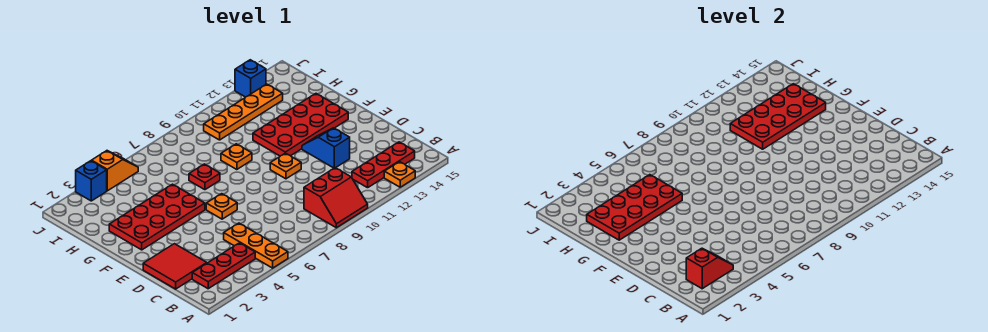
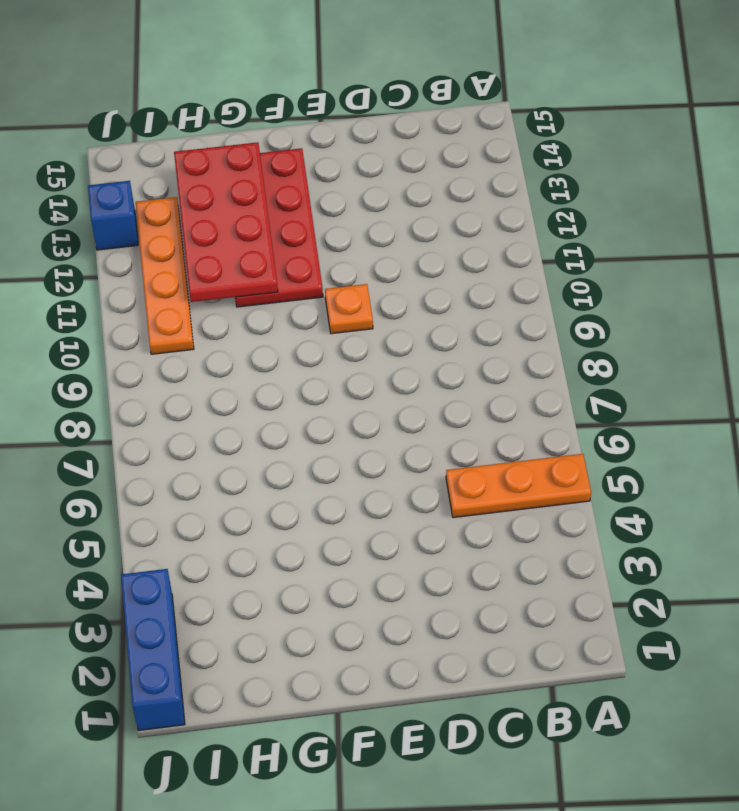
blue 1x3 brick [121,569,185,731] -> blue 1x1 brick [76,161,107,201]
none -> red 2x2 slope [304,168,368,228]
none -> orange 1x1 plate [384,162,415,187]
none -> red 1x3 plate [192,243,255,289]

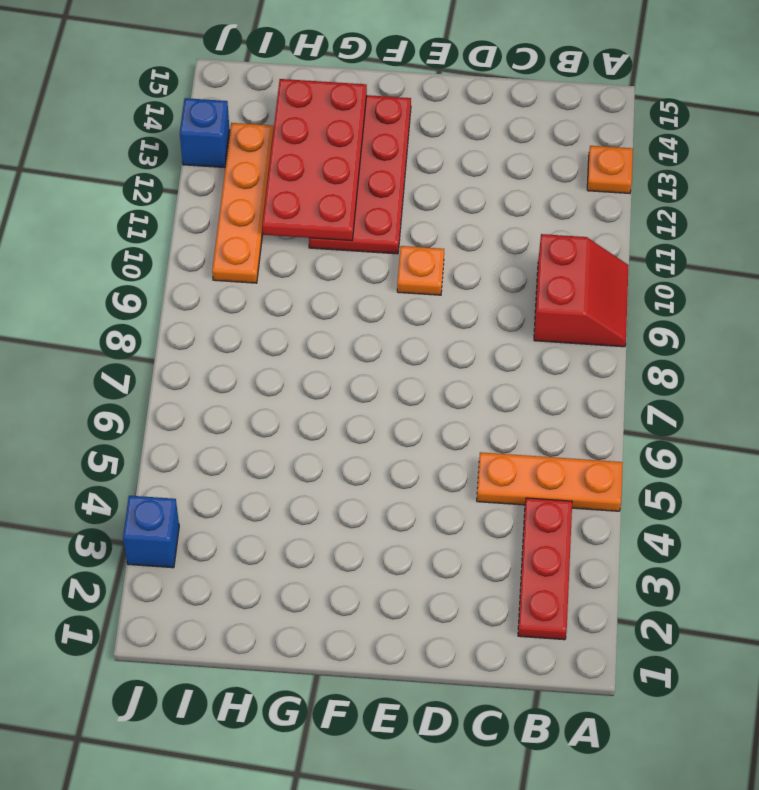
none -> red 1x3 plate [352,142,415,188]
none -> red 2x2 tile [143,244,207,289]
none -> blue 1x2 slope [302,128,350,168]

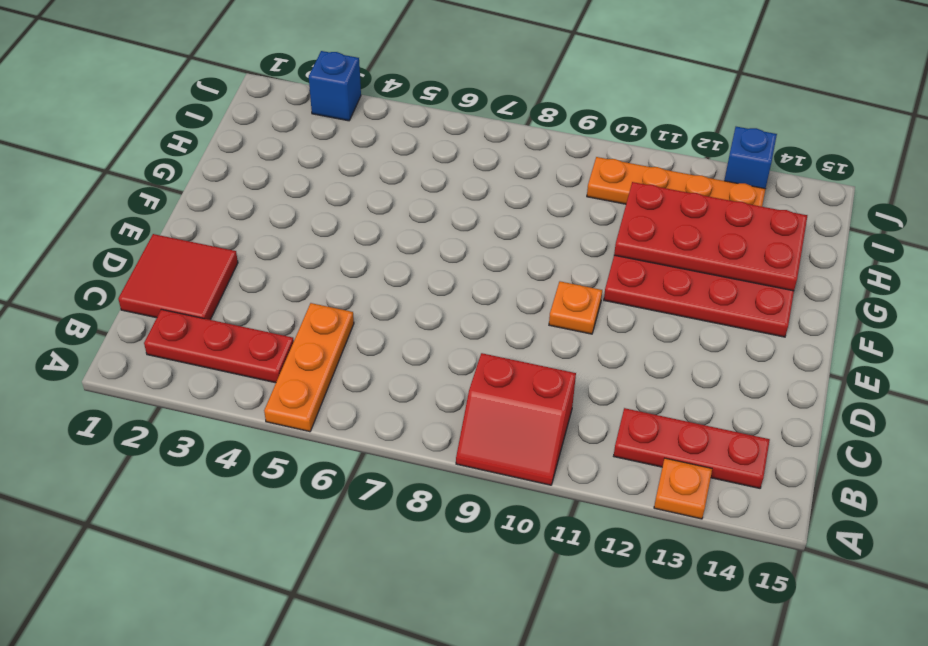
none -> blue 1x2 slope [302,128,350,168]
none -> orange 1x1 plate [206,194,237,219]
none -> red 2x4 plate [109,184,205,250]

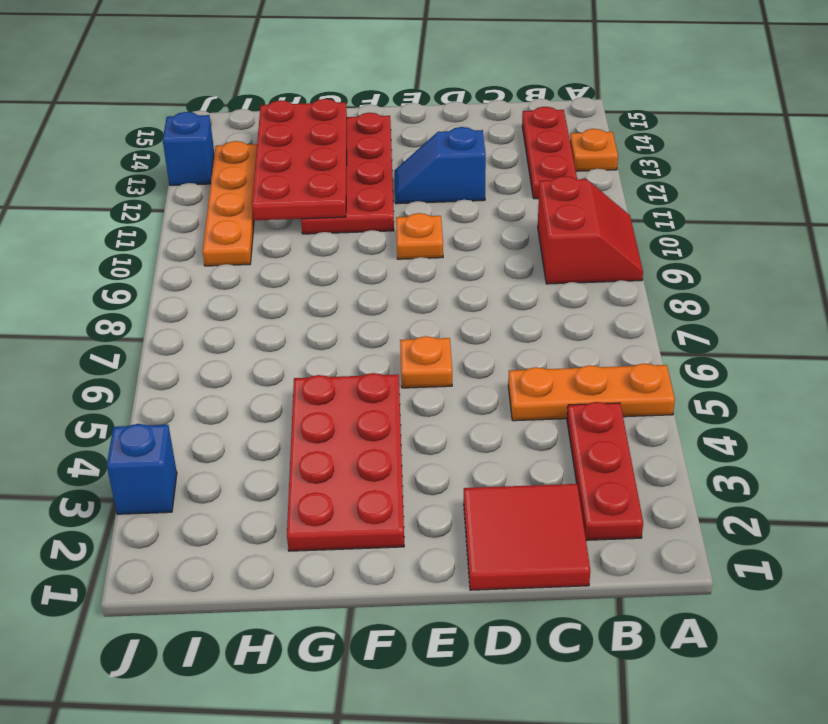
none -> red 1x1 plate [189,164,220,190]
none -> orange 1x1 plate [221,144,252,170]
none -> orange 1x2 slope [92,151,138,191]

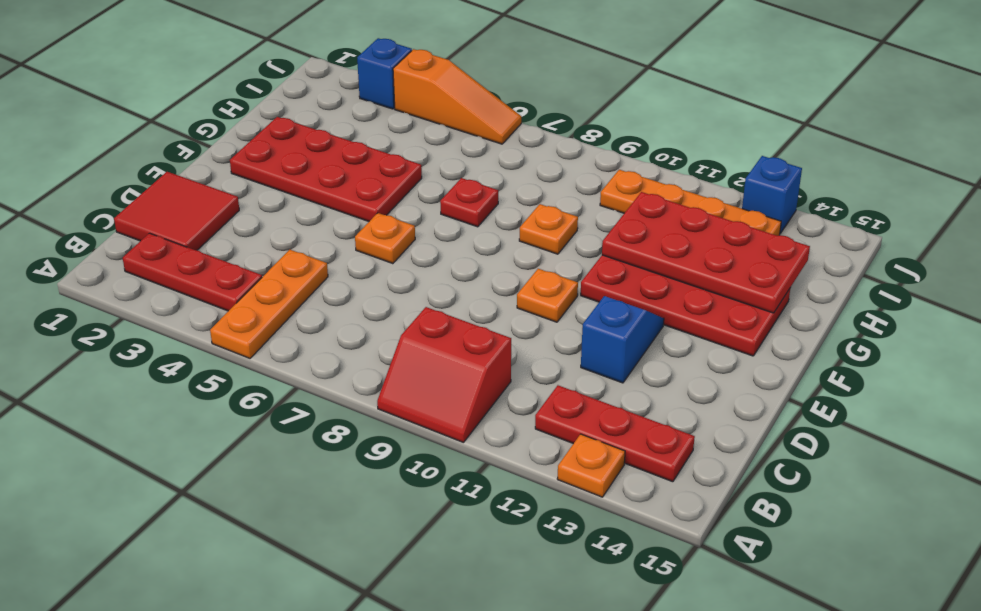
orange 1x3 slope [393,49,521,144] -> orange 1x2 slope [92,151,138,191]
none -> red 1x2 slope [686,248,733,289]
none -> red 2x4 plate [587,175,682,240]

